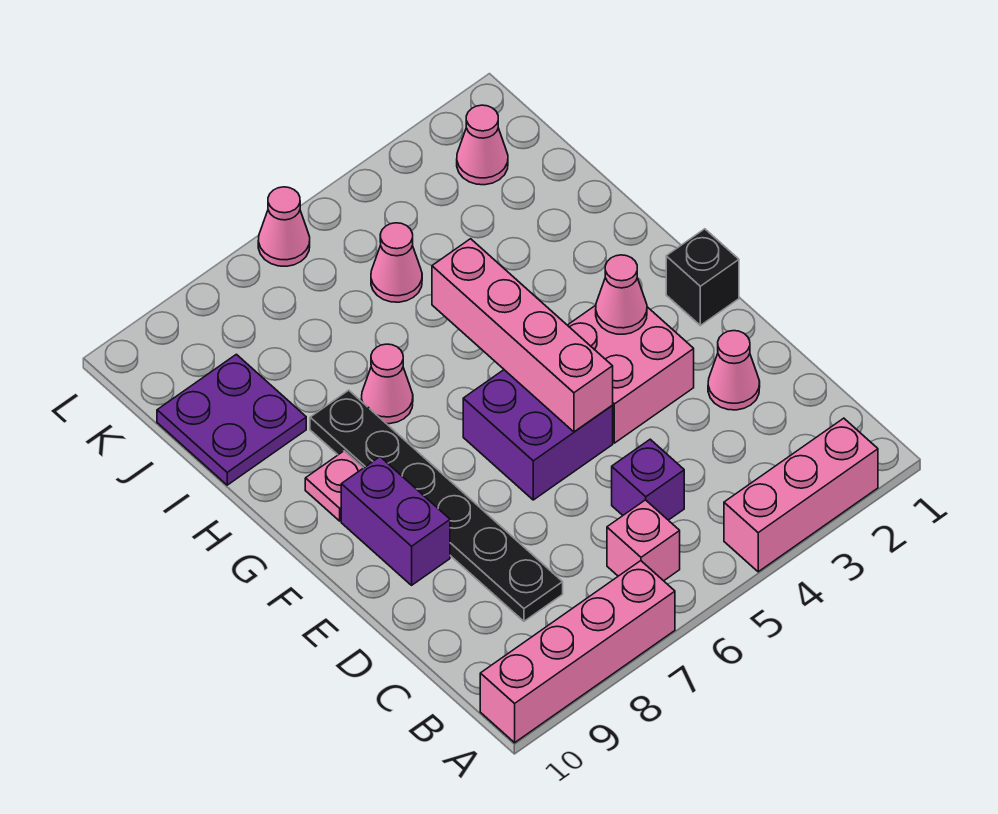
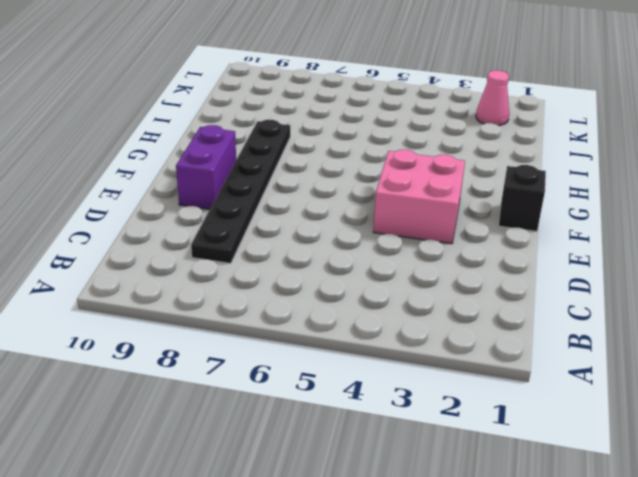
none -> pink 1x3 brick [724,418,878,572]
none -> pink 1x4 brick [480,561,675,743]
none -> pink 1x1 brick [607,500,680,581]

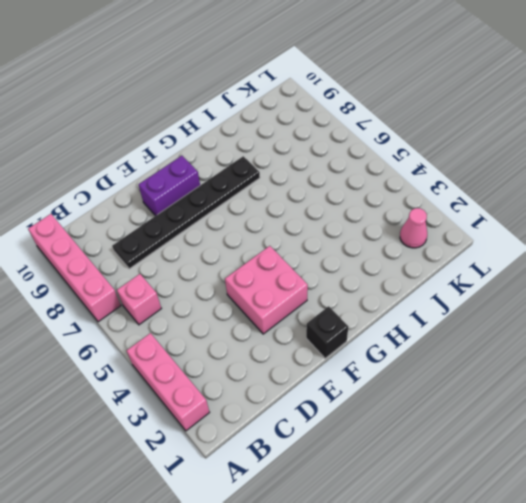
none -> purple 1x1 brick [612,439,684,520]
none -> pink 1x1 cone [708,331,760,410]
none -> purple 2x2 brick [463,370,613,500]

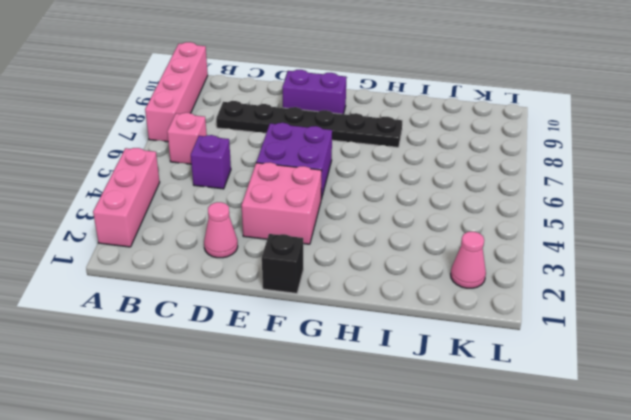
none -> pink 1x1 plate [305,451,363,521]
none -> pink 1x1 cone [361,344,413,424]
none -> purple 2x2 plate [157,354,306,485]

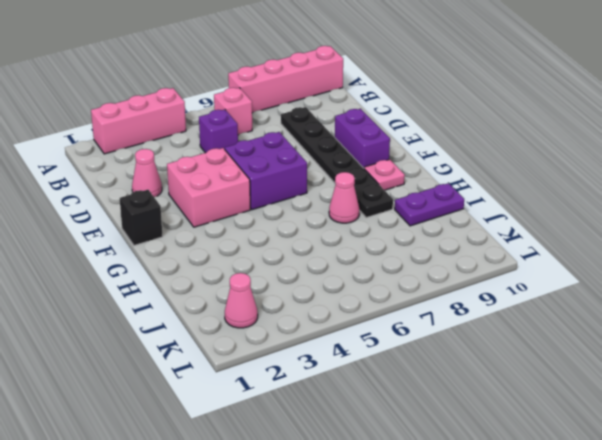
purple 1x2 plate [395,183,464,226] -> purple 2x2 plate [157,354,306,485]
none -> pink 1x1 cone [371,223,422,302]
none -> pink 1x1 cone [258,187,310,266]
none -> pink 1x4 brick [432,239,613,432]

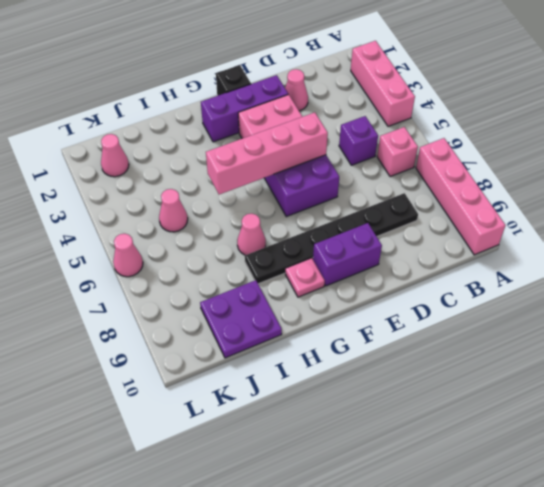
purple 1x3 brick [201,75,288,142] -> none
none -> pink 1x1 cone [596,255,647,334]

